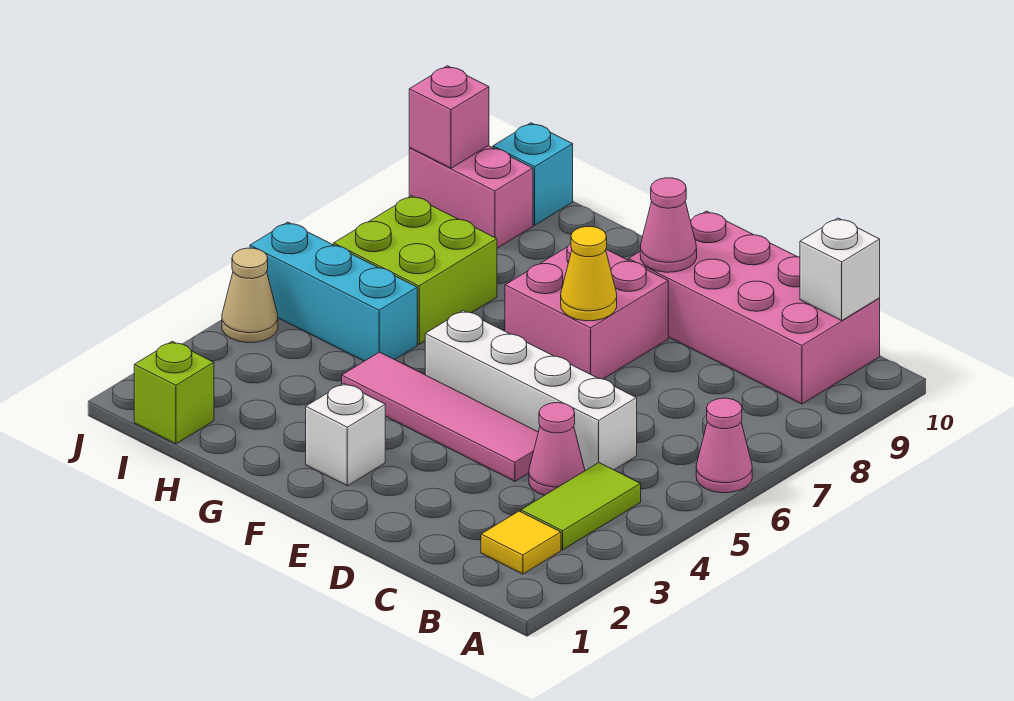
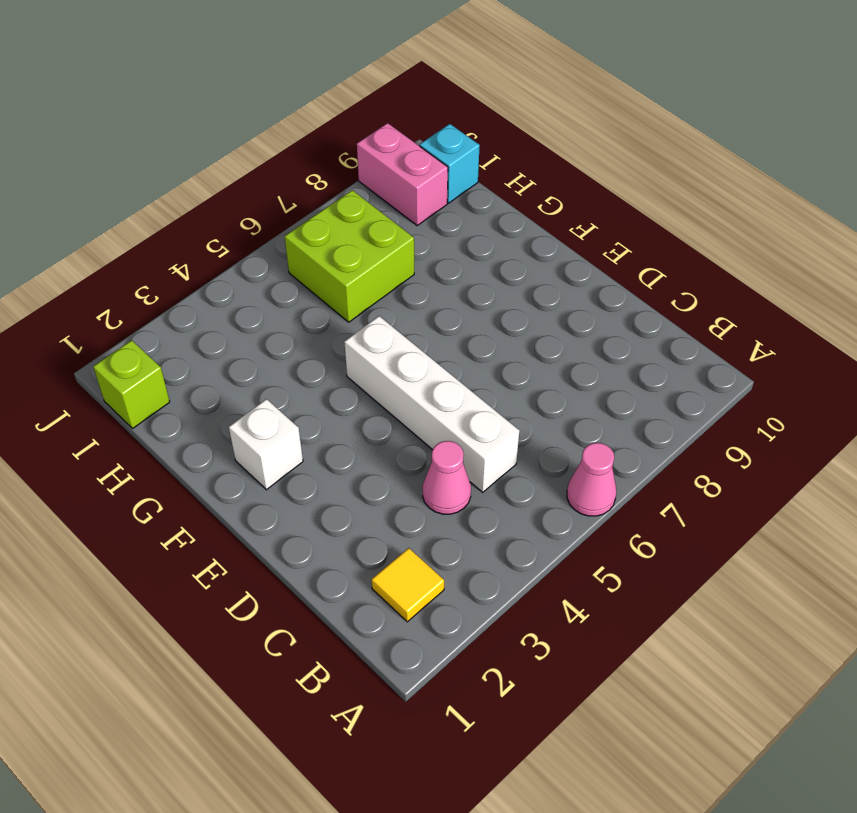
none -> lime 1x2 tile [521,463,641,550]
none -> pink 2x4 brick [629,211,880,404]
none -> pink 1x4 tile [342,352,538,481]

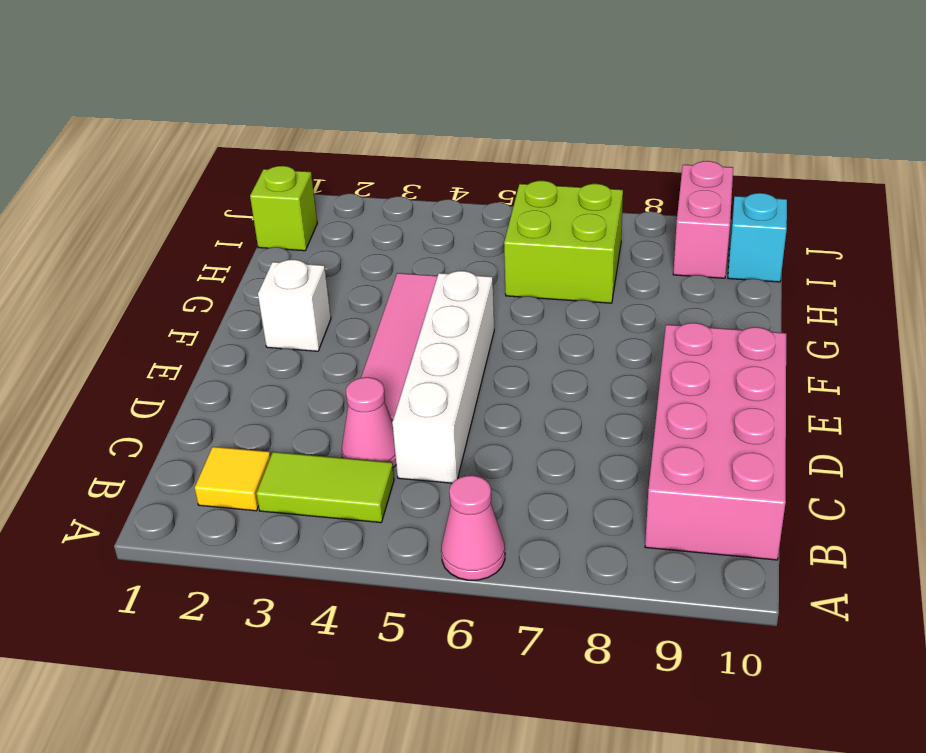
none -> pink 2x2 brick [505,243,668,379]
none -> cyan 1x3 brick [250,222,417,361]
none -> tan 1x1 cone [222,248,278,343]

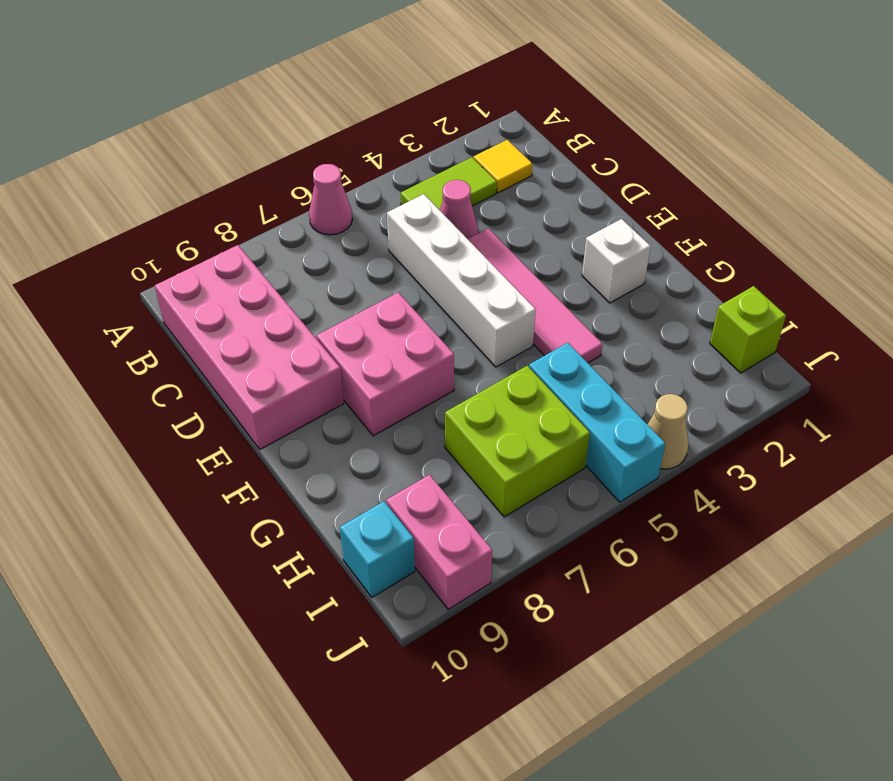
none -> white 1x1 brick [800,218,880,320]
none -> yellow 1x1 cone [561,226,617,321]
none -> pink 1x1 cone [640,178,697,272]

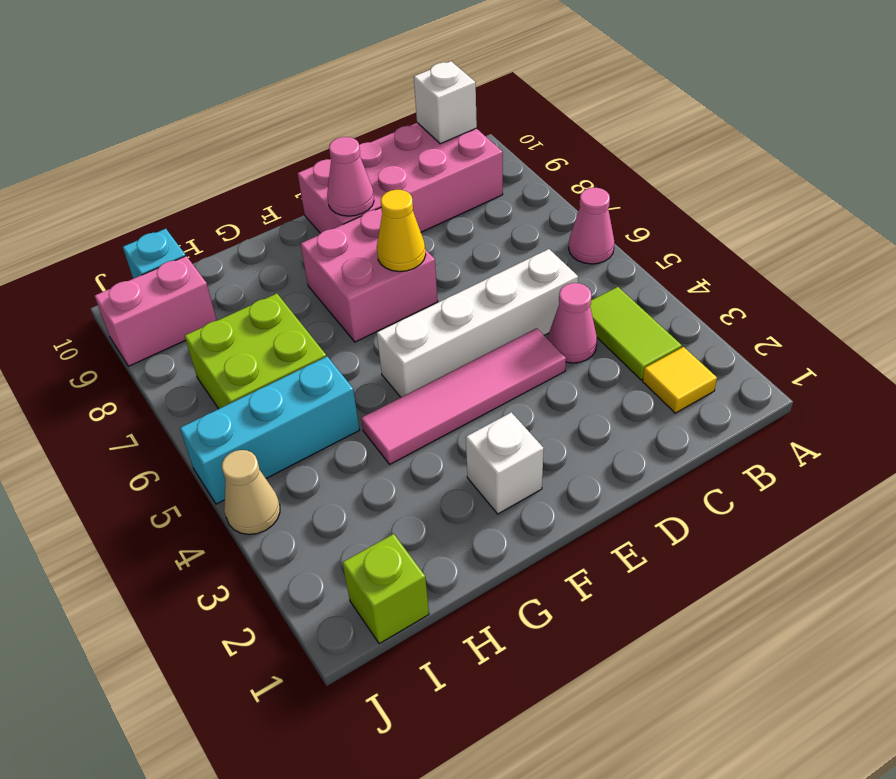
none -> pink 1x1 brick [409,66,489,168]

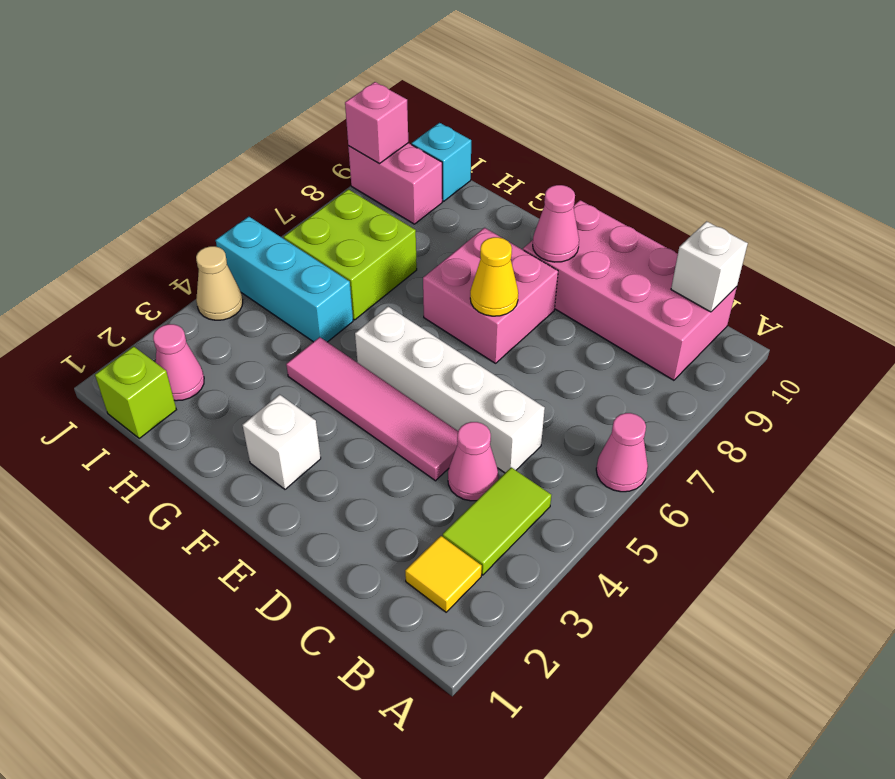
pink 1x1 cone [153,324,204,401] -> none

